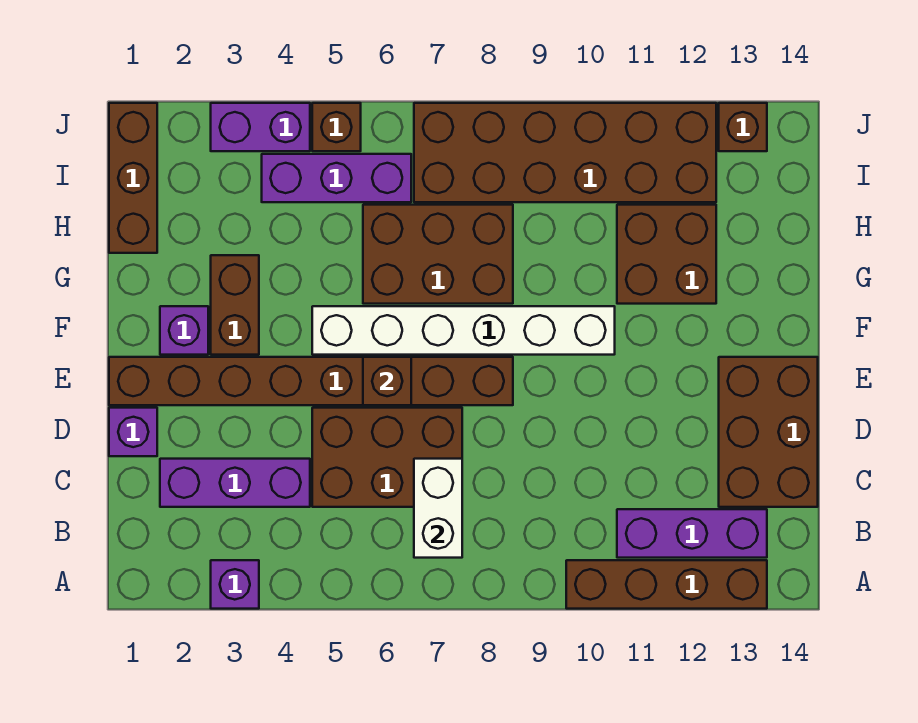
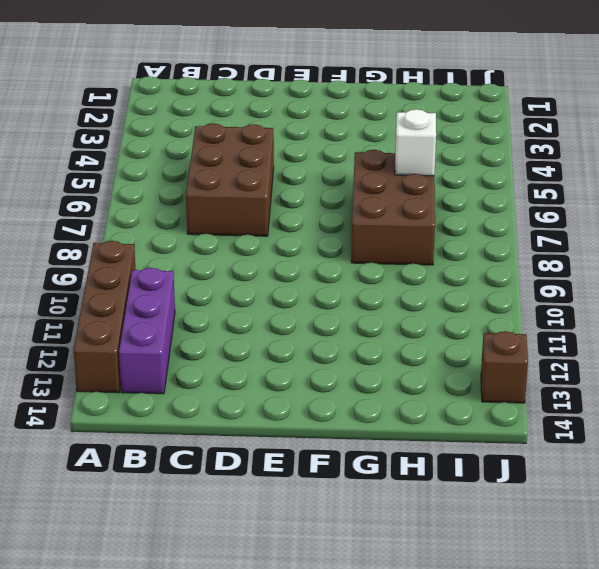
white 1x1 brick [395,109,436,176] -> none
none -> purple 1x1 brick [211,560,259,609]
none -> purple 1x3 brick [160,459,310,507]
none -> brown 2x3 brick [719,357,818,507]

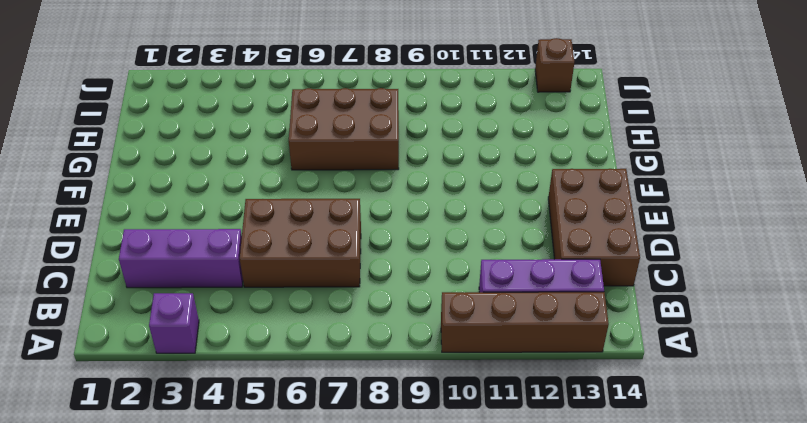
none -> purple 1x1 brick [109,408,157,456]
none -> brown 1x8 brick [109,357,513,405]
none -> purple 1x1 brick [160,306,208,355]

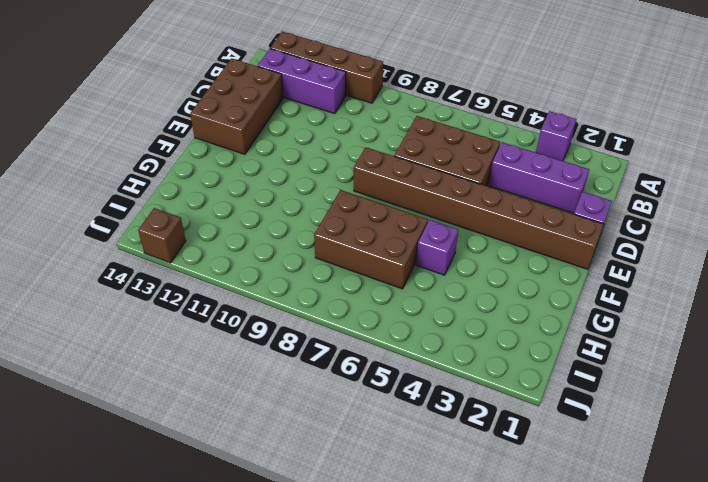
purple 1x1 brick [416,220,458,275] -> purple 1x1 brick moved to [160,306,208,355]
none -> brown 1x2 brick [211,255,259,355]
none -> white 1x6 brick [312,306,615,355]
none -> brown 2x2 brick [617,205,716,304]

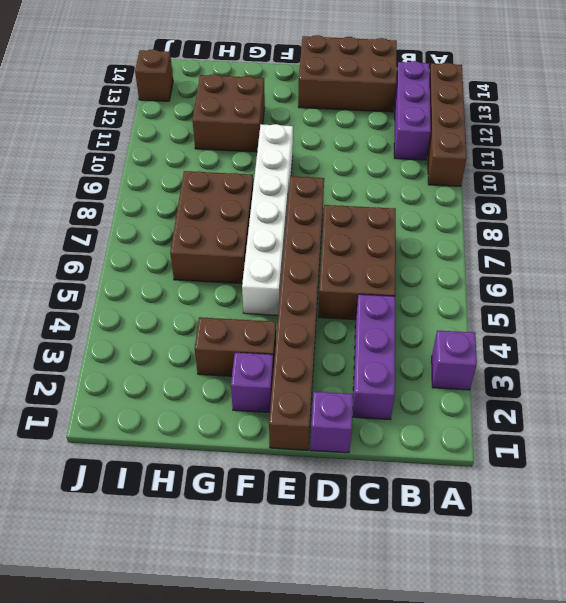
none -> brown 1x3 brick [109,103,157,253]
none -> purple 1x3 brick [262,154,411,202]
none -> brown 2x6 brick [414,103,716,202]

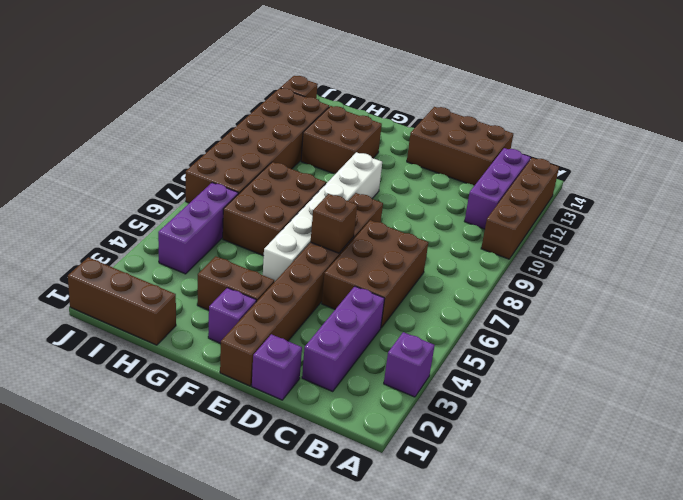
none -> purple 1x2 brick [211,103,310,151]
none -> brown 1x1 brick [312,103,361,151]
none -> white 1x2 brick [414,459,462,558]

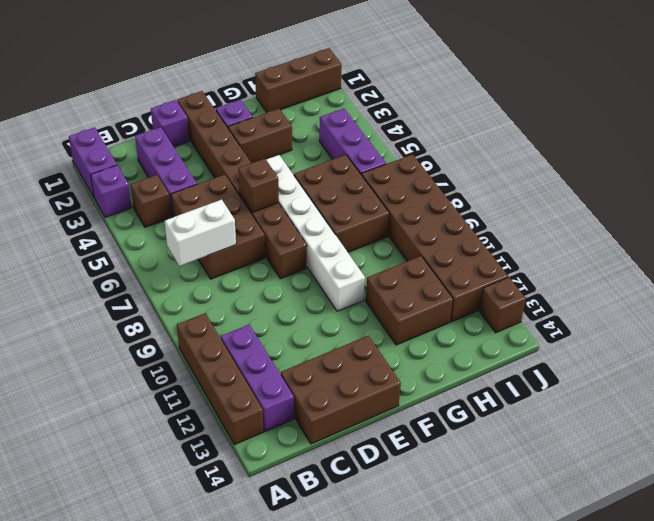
purple 1x2 brick [69,127,117,197] -> purple 1x2 brick moved to [211,103,310,151]
brown 1x1 brick [131,175,171,227] -> brown 1x1 brick moved to [312,103,361,151]

